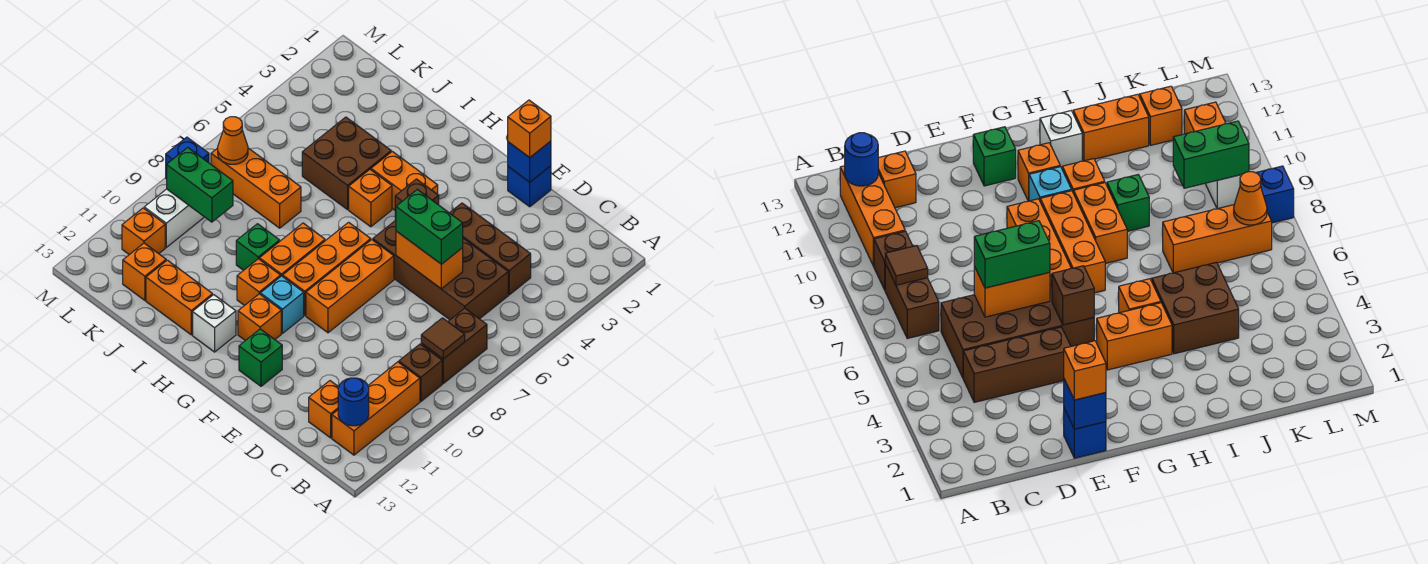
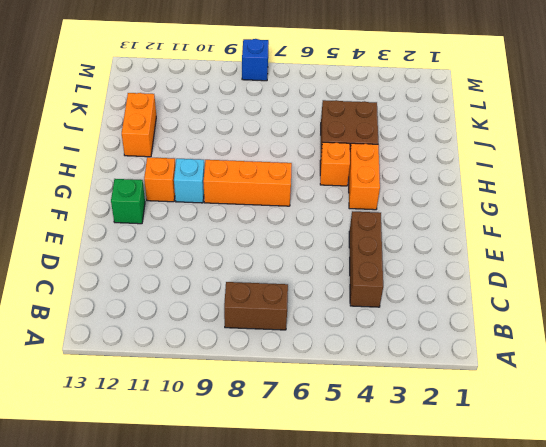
none -> brown 1x1 brick [399,344,442,401]
none -> orange 1x3 brick [332,362,420,455]
none -> brown 2x4 brick [373,221,508,320]
none -> orange 1x1 brick [309,381,339,438]

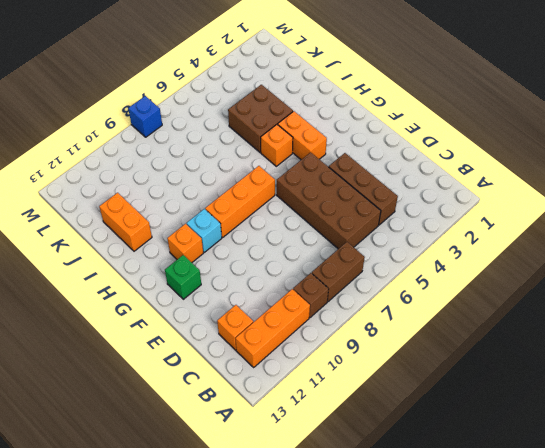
none -> blue 1x1 brick [508,166,551,207]
none -> orange 1x3 brick [306,240,394,333]
none -> orange 1x2 brick [259,223,325,276]
none -> orange 1x1 brick [237,259,281,306]

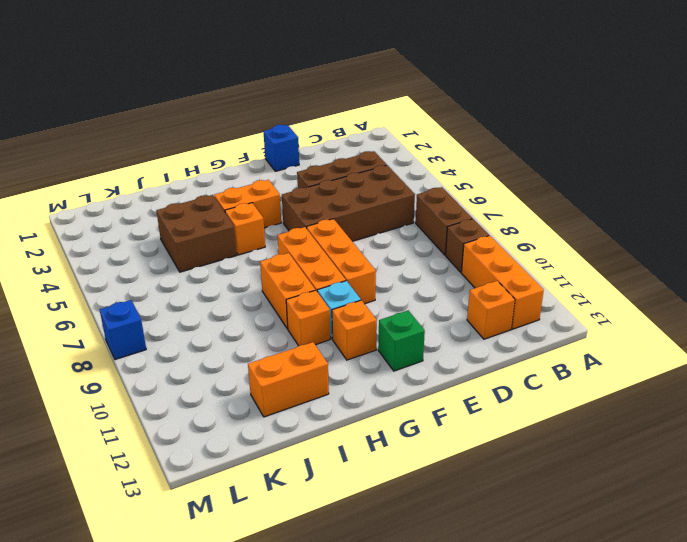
none -> white 1x1 brick [193,295,236,352]
none -> green 1x1 brick [236,224,280,270]
none -> orange 1x3 brick [211,148,301,228]
none -> orange 1x1 brick [123,243,166,300]

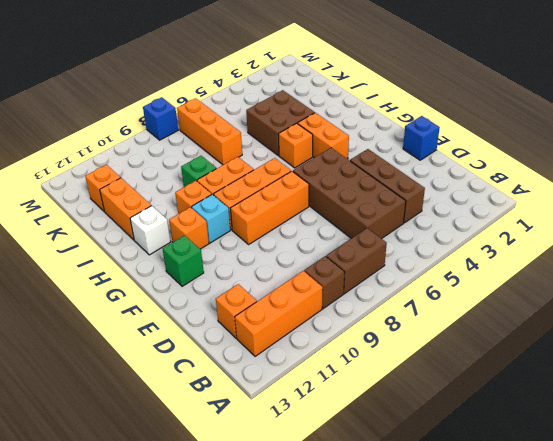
none -> white 1x2 brick [144,189,204,247]
none -> orange 1x1 brick [122,208,165,255]
none -> brown 1x1 tile [421,318,465,359]
none -> blue 1x1 round brick [338,378,369,426]

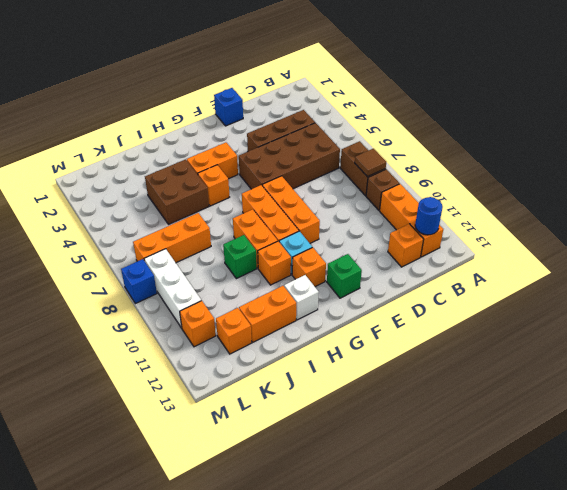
white 1x3 brick [144,249,201,328] -> white 1x2 brick [144,189,204,247]
none -> orange 1x2 brick [396,231,463,289]
none -> blue 1x1 brick [508,141,551,182]
none -> brown 1x1 brick [395,179,439,221]
none -> green 1x2 brick [167,148,233,222]

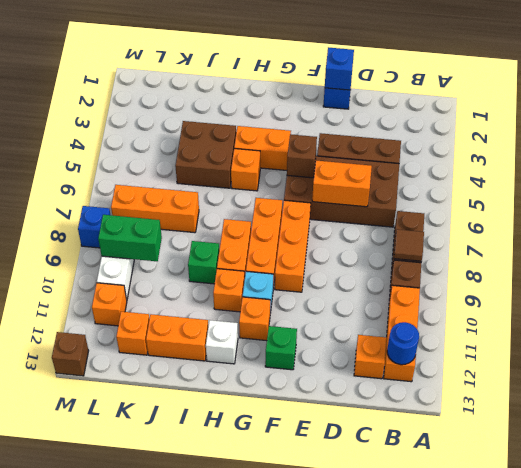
brown 1x1 brick [52,332,89,376] -> none
none -> orange 1x1 cone [218,117,248,164]
none -> green 1x2 brick [396,189,463,264]
none -> orange 1x1 brick [508,100,551,157]

